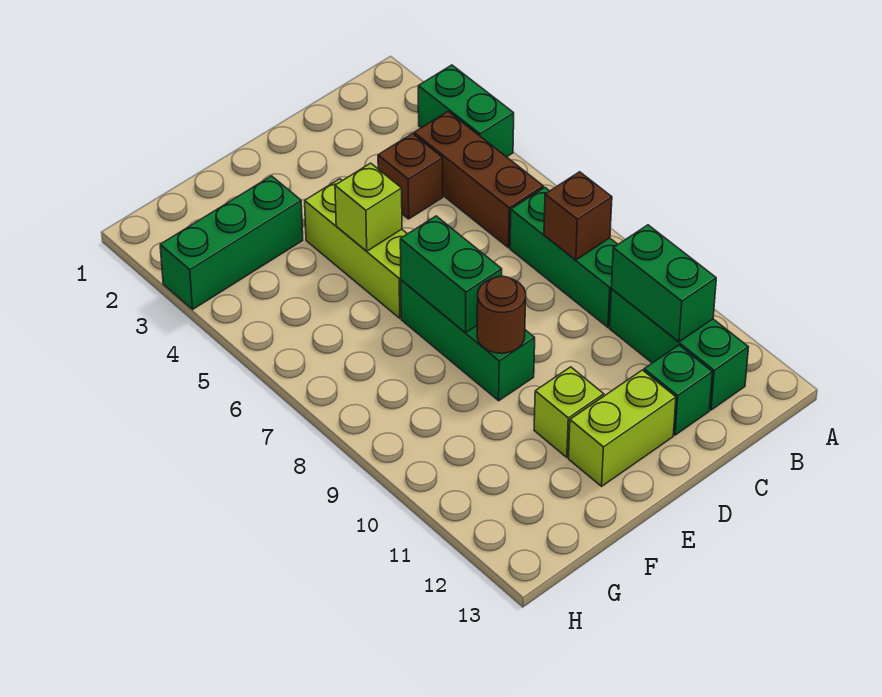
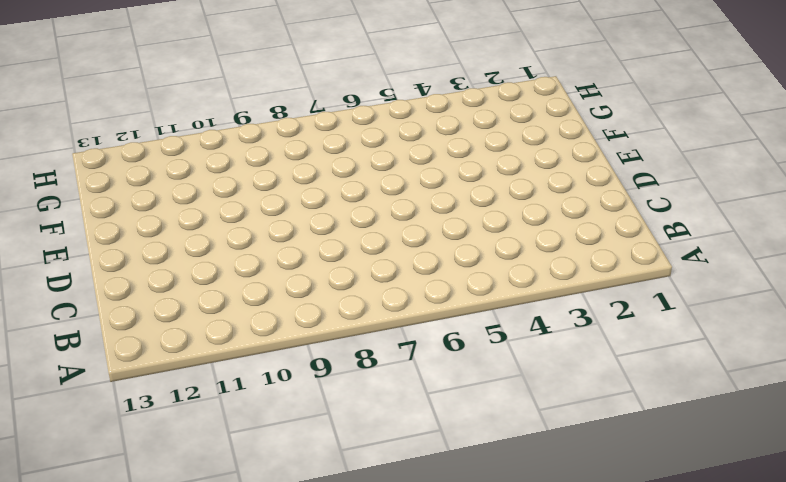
none -> green 1x2 brick [418,65,514,157]
none -> brown 1x3 brick [414,112,543,248]
none -> green 1x3 brick [510,187,618,327]

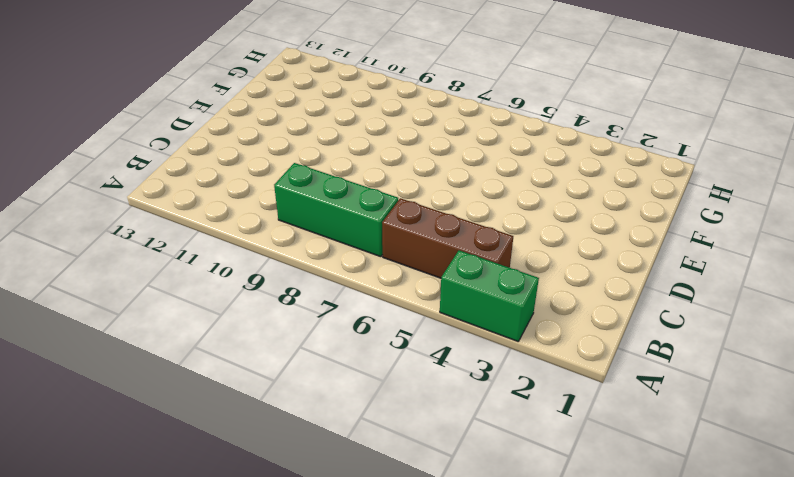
none -> green 1x3 brick [609,289,748,410]
none -> brown 1x1 brick [378,134,443,219]
none -> green 1x1 brick [644,345,712,435]

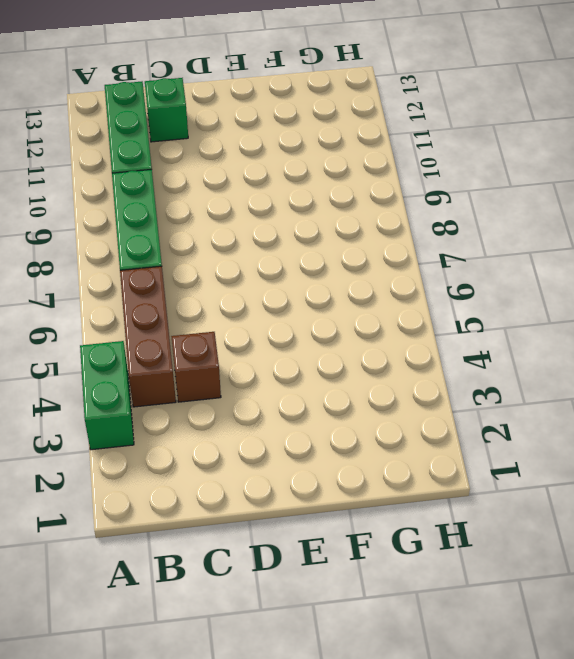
none -> lime 1x2 brick [568,370,676,486]
none -> lime 1x3 brick [305,179,407,318]
none -> green 1x3 brick [401,280,535,401]

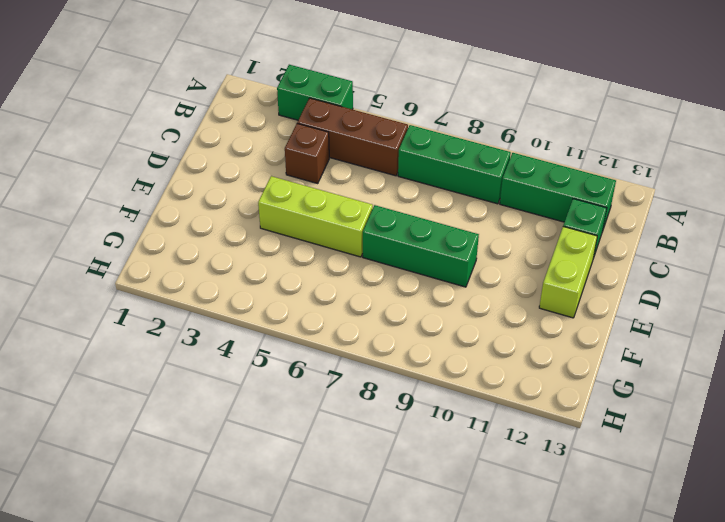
none -> lime 1x1 brick [534,367,604,457]
none -> green 1x3 brick [160,176,303,309]
none -> brown 1x1 brick [544,172,612,260]

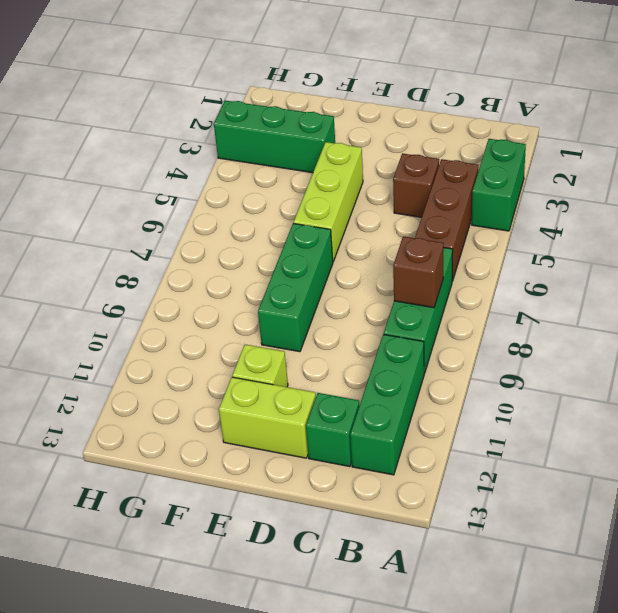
none -> green 1x2 brick [611,225,716,342]
none -> lime 1x1 brick [335,163,402,251]
none -> green 1x2 brick [400,216,502,333]

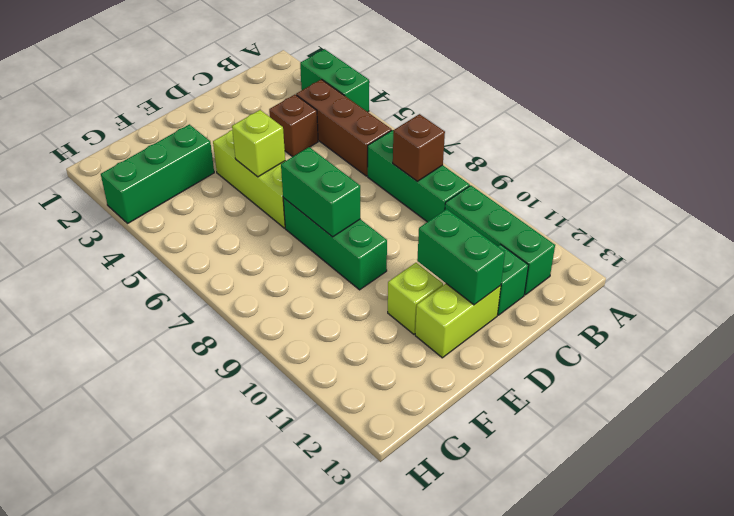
green 1x2 brick [417,209,505,305] -> green 1x2 brick moved to [611,225,716,342]
none -> brown 1x1 round brick [477,276,526,353]

